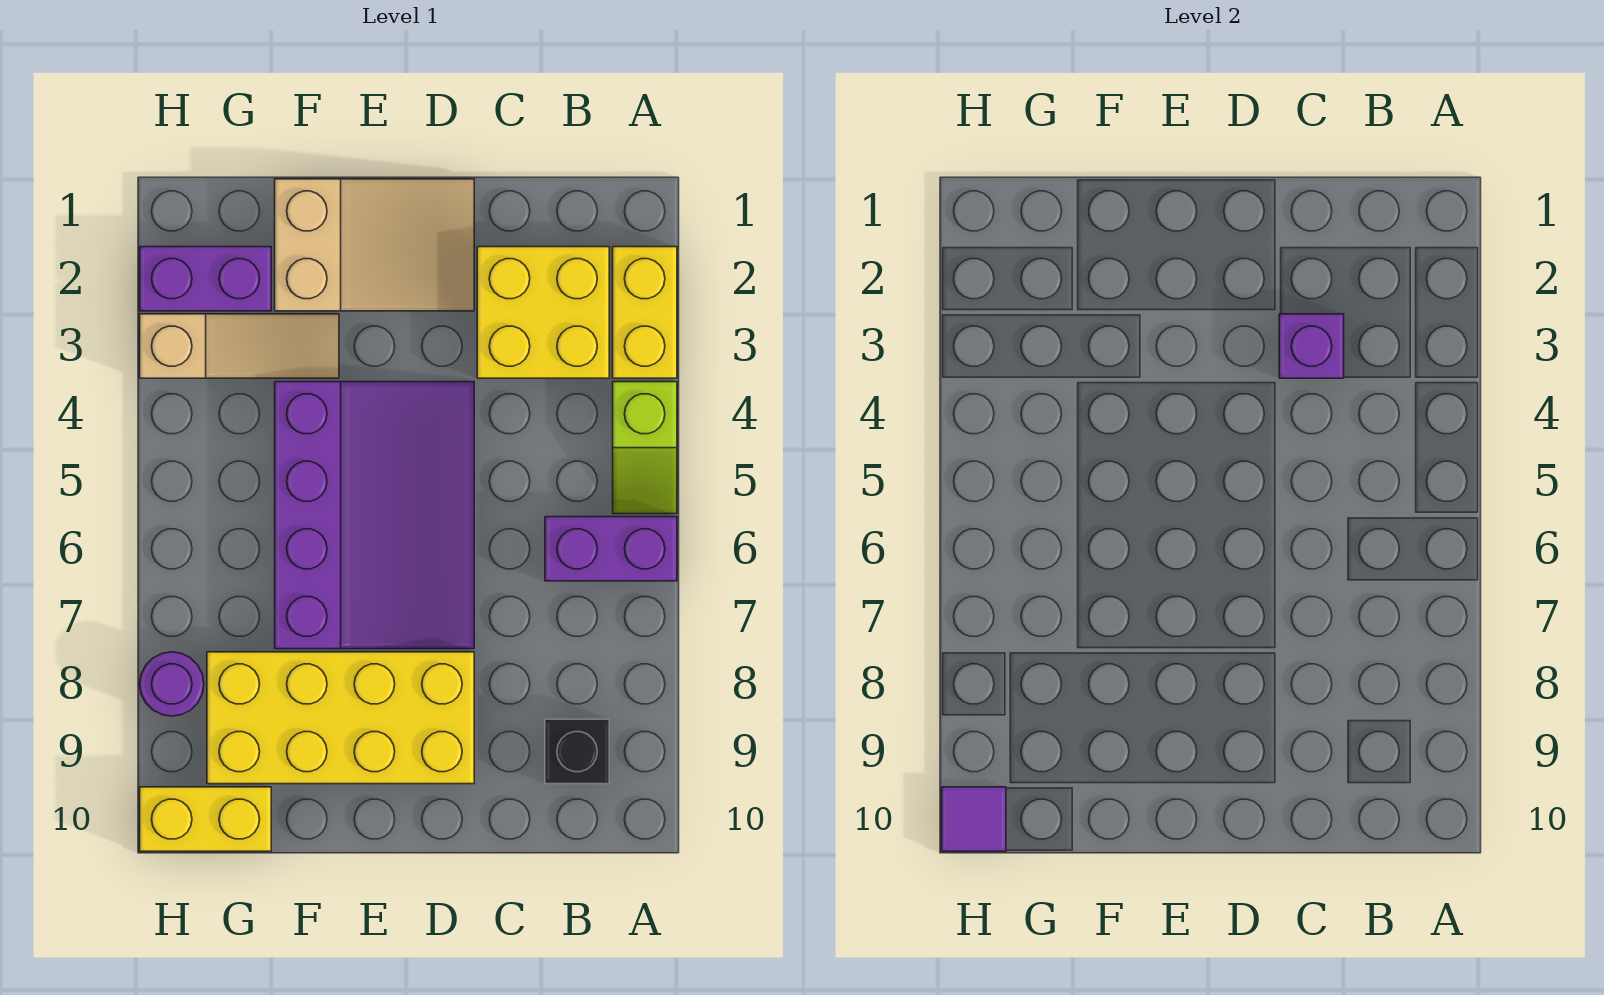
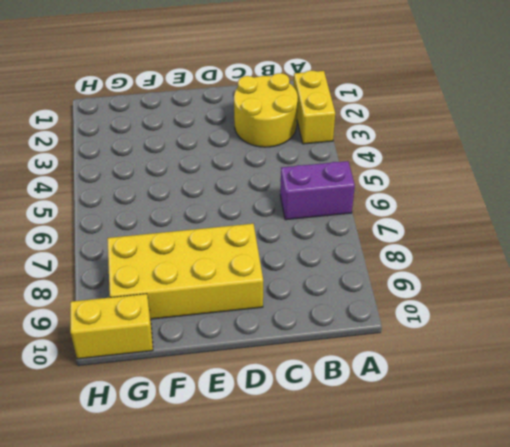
yellow 2x2 round brick [234,73,298,147] -> yellow 2x2 brick [477,247,609,378]
none -> lime 1x2 slope [613,382,677,514]
none -> black 1x1 brick [545,719,609,784]
none -> tan 2x3 slope [275,179,474,311]

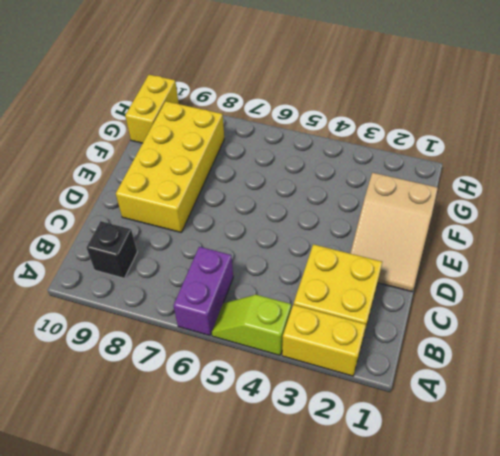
none -> purple 3x4 slope [275,382,474,649]
none -> tan 1x3 slope [140,314,339,378]
none -> purple 1x2 brick [140,247,271,311]

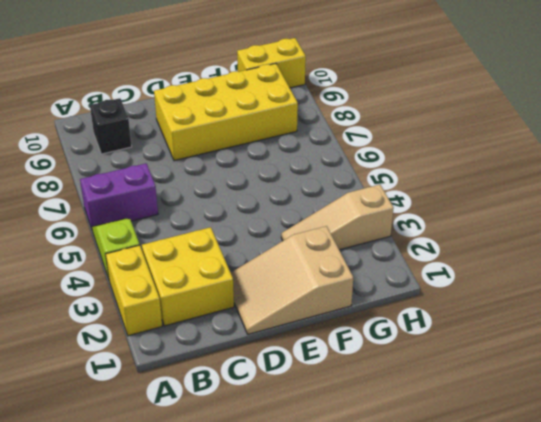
none -> purple 3x4 slope [275,382,474,649]
none -> purple 1x2 brick [140,247,271,311]
none -> purple 1x1 round brick [140,652,204,716]

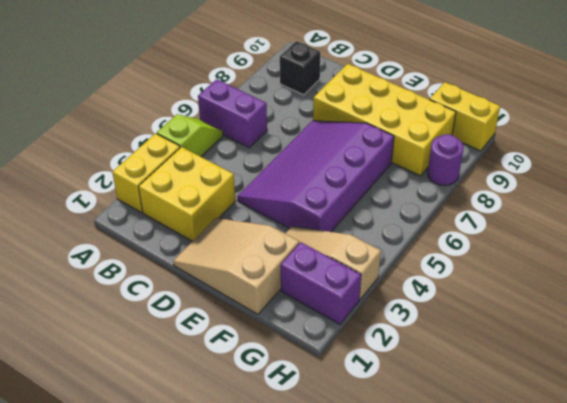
none -> purple 1x1 brick [1279,314,1344,378]
none -> purple 1x1 tile [942,787,1006,851]

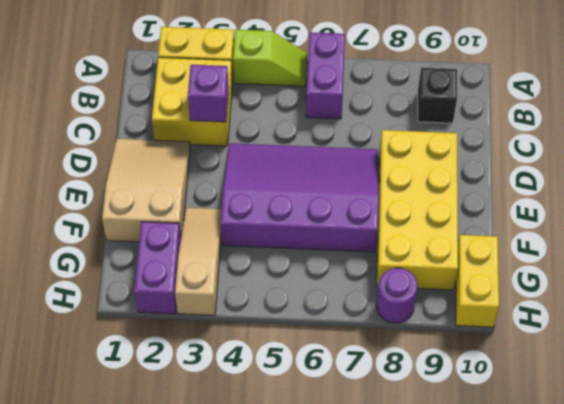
none -> purple 1x1 tile [942,787,1006,851]

